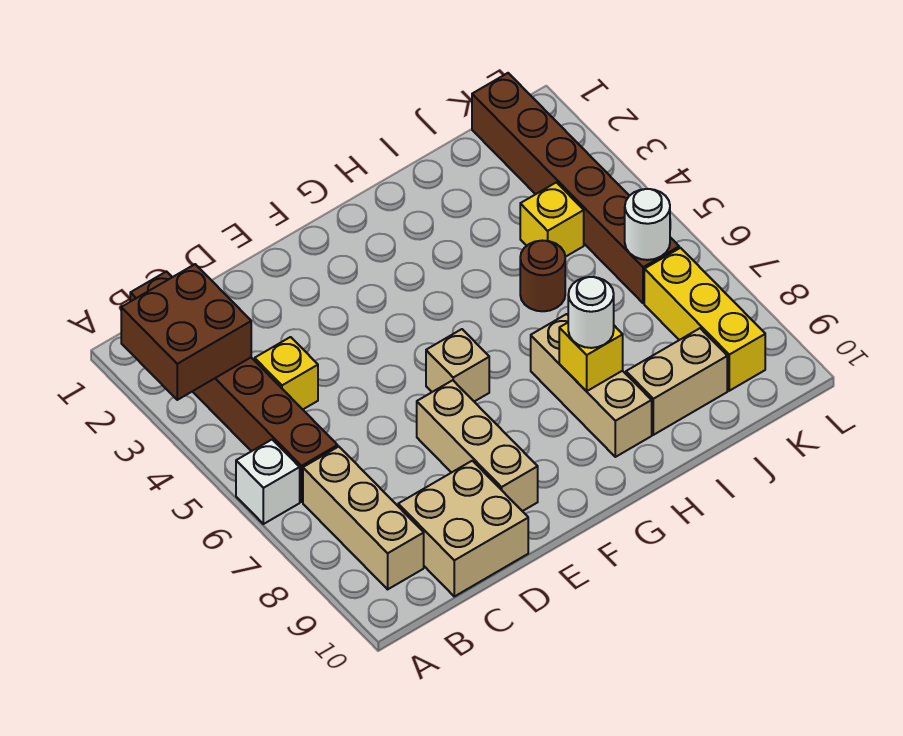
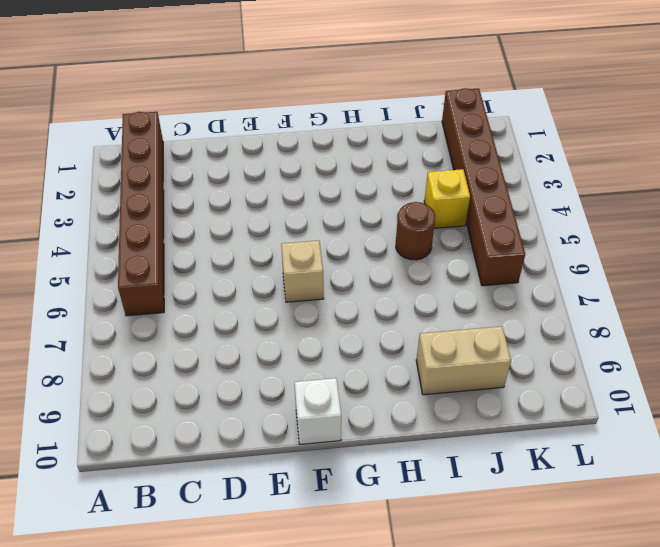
white 1x1 brick [295,378,341,444] -> white 1x1 brick moved to [236,439,300,524]
none -> tan 1x3 brick [303,447,424,589]
none -> yellow 1x1 brick [255,337,318,409]
none -> tan 2x2 brick [398,461,528,596]

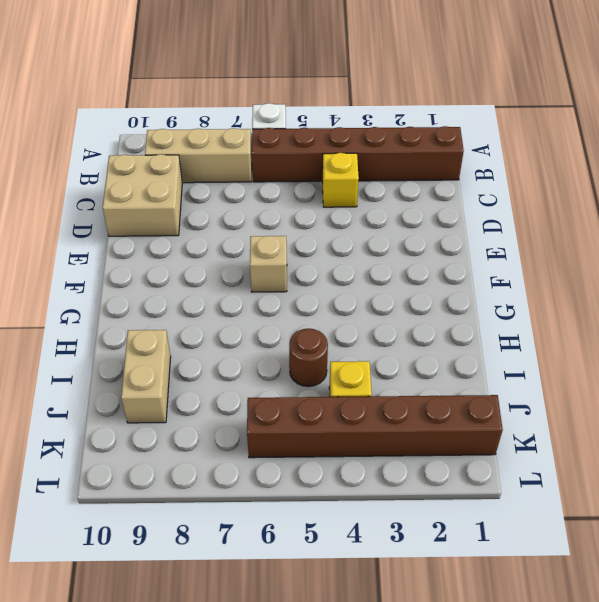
none -> tan 1x3 brick [417,380,538,511]
none -> tan 1x3 brick [531,314,652,457]
none -> yellow 1x3 brick [644,248,765,391]

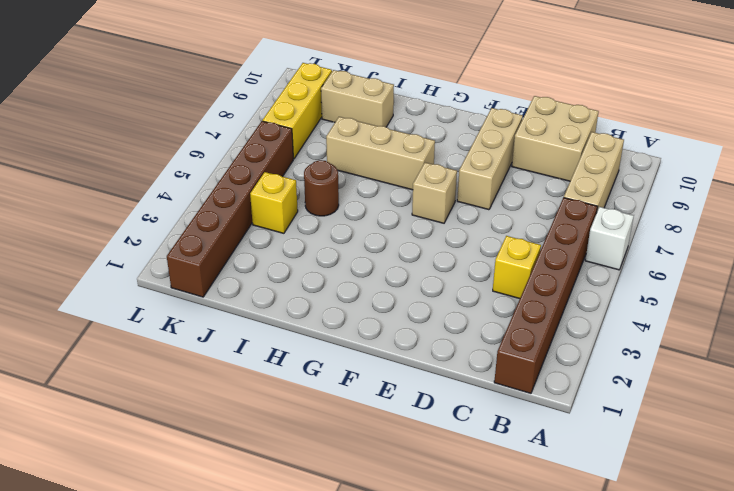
tan 1x3 brick [326,117,435,190] -> tan 1x3 brick turned to [531,314,652,457]
none -> brown 2x2 brick [121,264,251,400]
none -> yellow 1x1 brick [559,323,623,391]
none -> white 1x1 round brick [625,189,670,260]

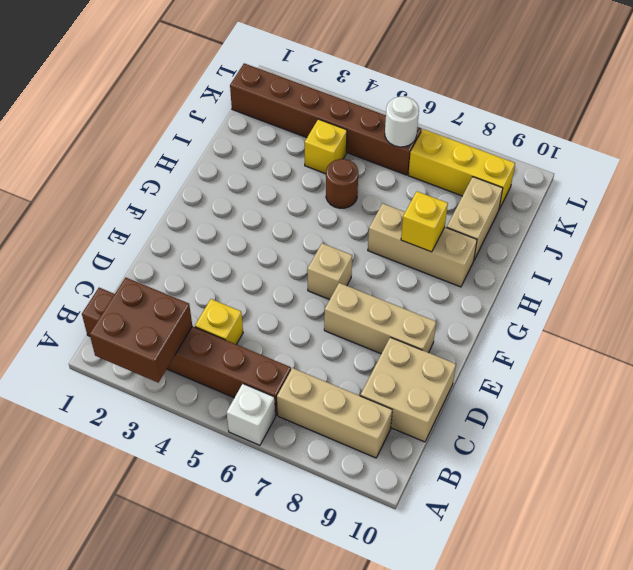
none -> white 1x1 round brick [568,277,614,348]

